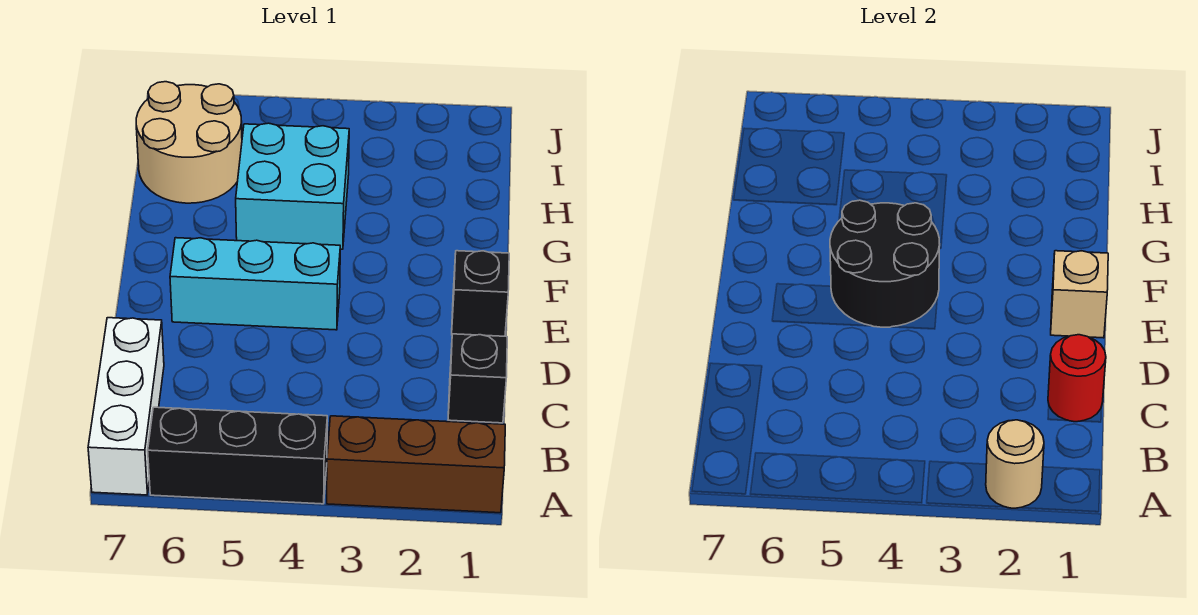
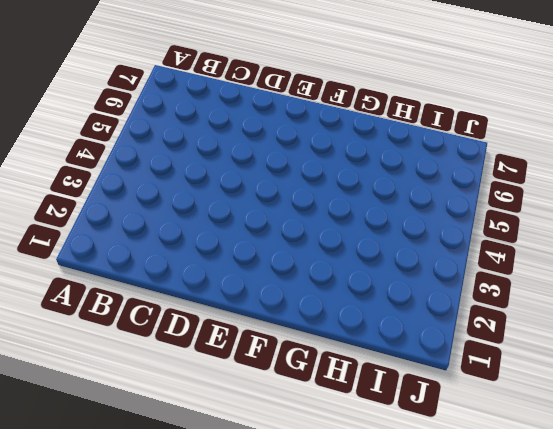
none -> brown 1x3 brick [327,416,505,513]
none -> black 1x3 brick [148,407,327,504]
none -> white 1x3 brick [88,318,164,495]

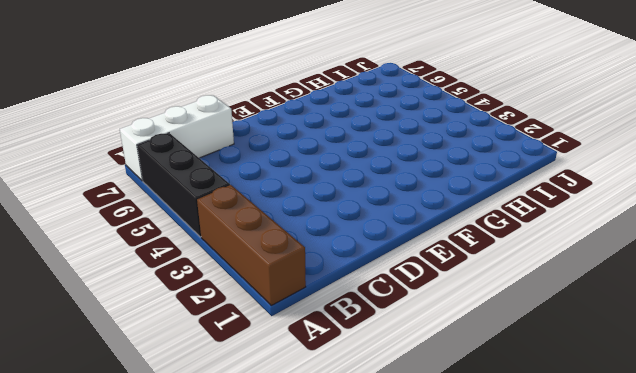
none -> black 1x1 brick [448,334,507,423]
none -> black 1x1 brick [452,251,509,336]
none -> cyan 1x3 brick [170,238,340,330]

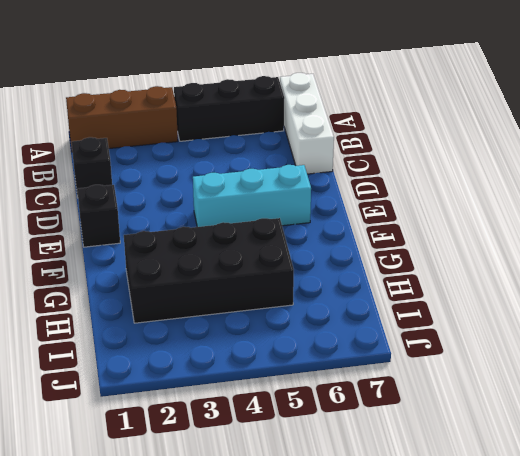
black 2x4 brick [124,218,294,323] -> cyan 2x2 brick [236,123,349,249]
none -> tan 2x2 round brick [136,82,242,203]
none -> tan 1x1 round brick [986,420,1044,508]
none -> red 1x1 round brick [1048,335,1106,422]

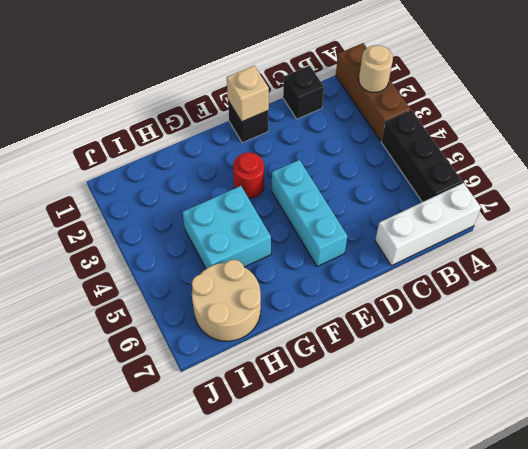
red 1x1 round brick [233,153,264,198] -> red 1x1 round brick moved to [1048,335,1106,422]
none -> black 2x2 round brick [830,200,940,327]

